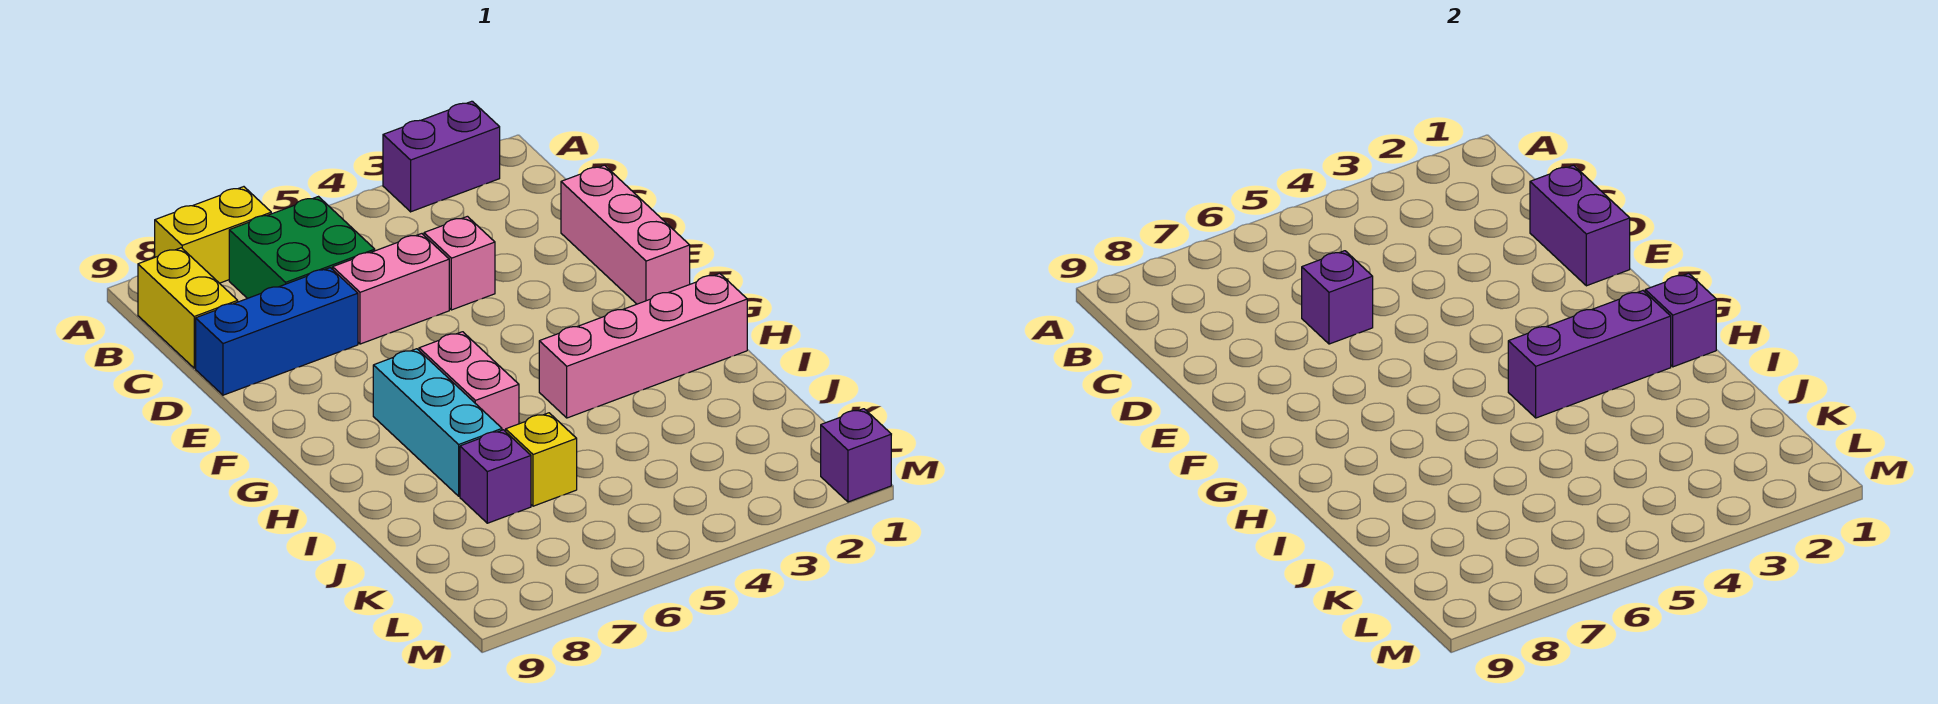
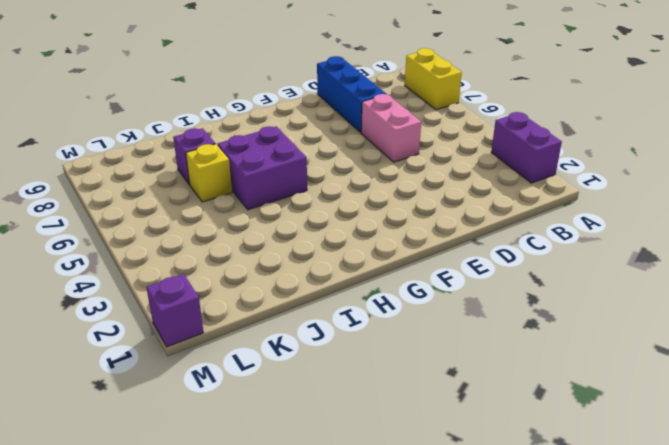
purple 2x2 brick [218,126,307,210] -> pink 1x2 brick [419,332,519,432]
none -> green 2x2 brick [229,197,375,299]
none -> yellow 1x2 brick [138,248,238,368]
none -> pink 1x3 brick [561,165,690,304]

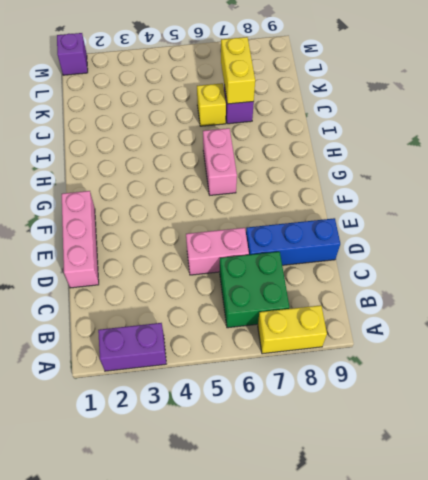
yellow 1x2 brick [221,37,255,104] -> yellow 1x2 brick moved to [138,248,238,368]
none -> pink 1x1 brick [424,216,495,310]
none -> cyan 1x3 brick [373,349,502,496]
none -> pink 1x4 brick [539,273,747,418]

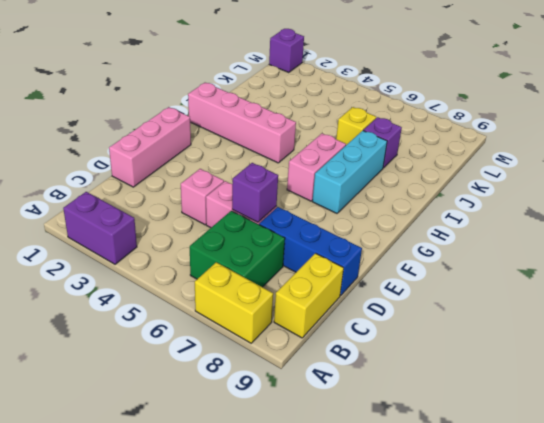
none -> purple 1x2 brick [1530,165,1630,286]
none -> purple 1x1 brick [1645,273,1716,367]
none -> purple 1x3 brick [1508,291,1671,418]

